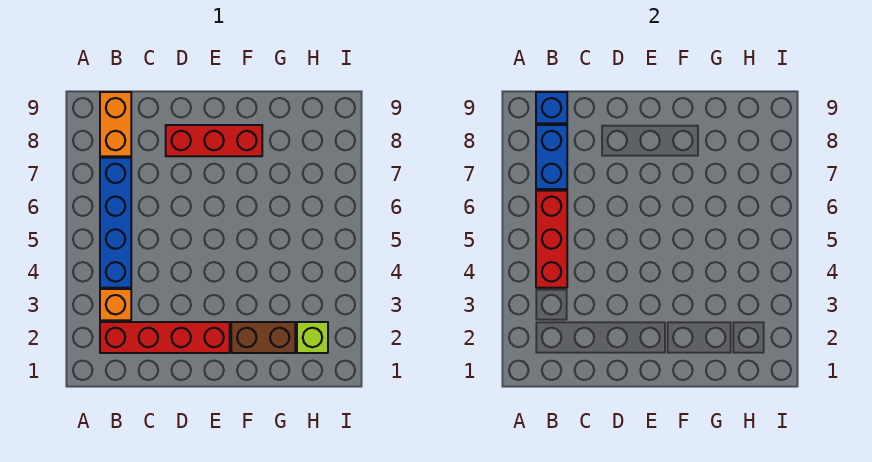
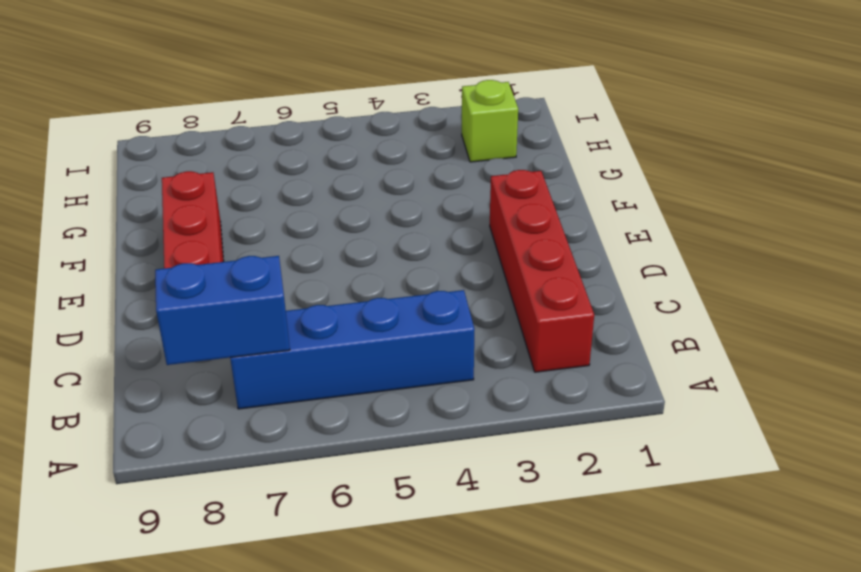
none -> orange 1x1 brick [100,289,131,320]
none -> orange 1x2 brick [100,92,131,156]

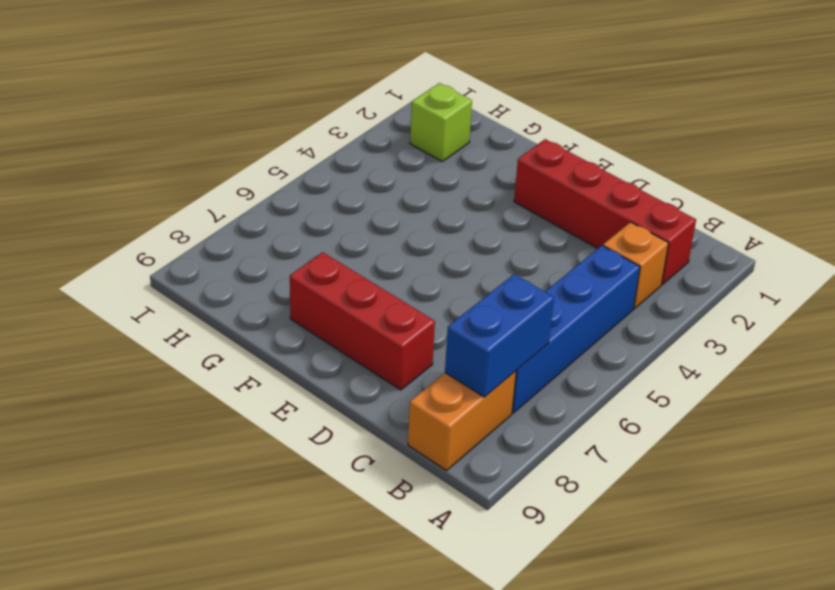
none -> brown 1x2 brick [231,322,295,353]
none -> red 1x3 brick [536,191,567,288]

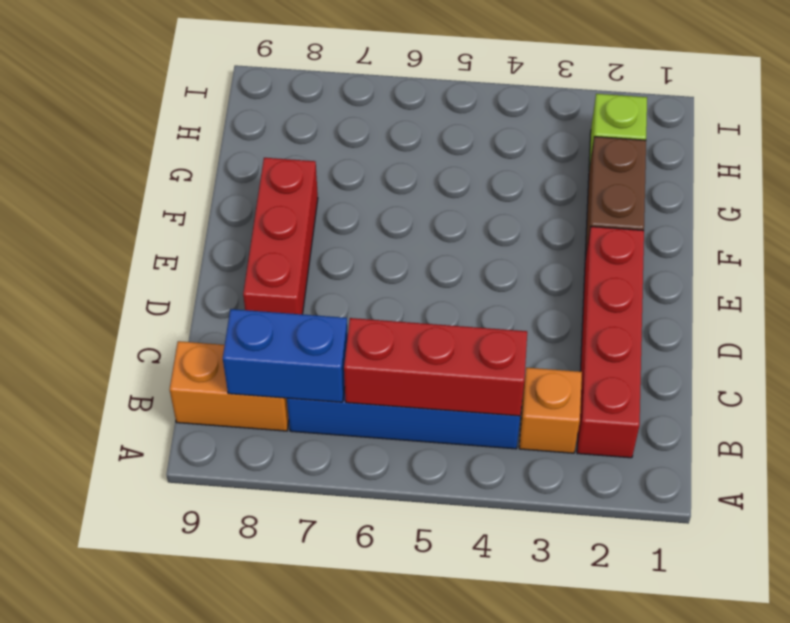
none -> blue 1x1 brick [536,92,567,123]

